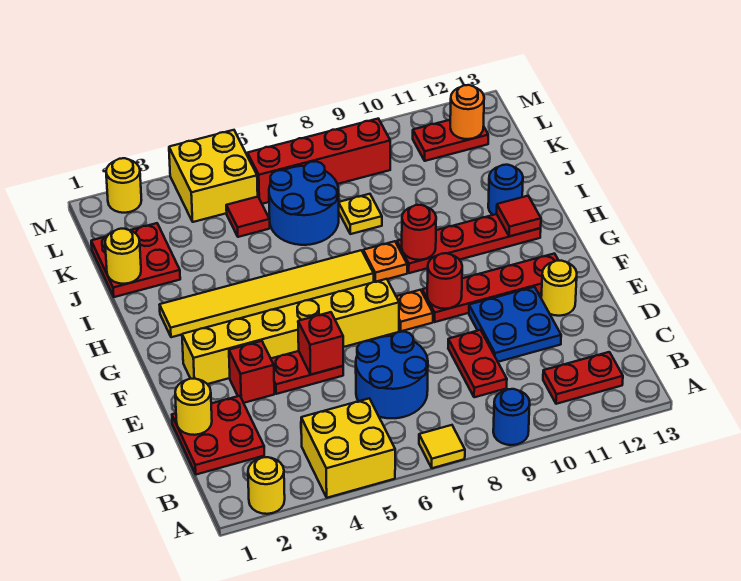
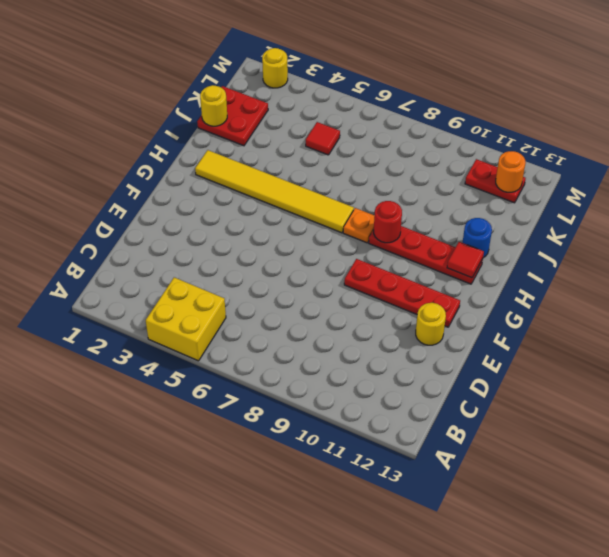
none -> yellow 1x1 round brick [248,457,285,514]
none -> yellow 1x1 tile [419,425,465,468]
none -> blue 1x1 round brick [493,389,530,445]
none -> red 1x2 plate [543,352,623,404]

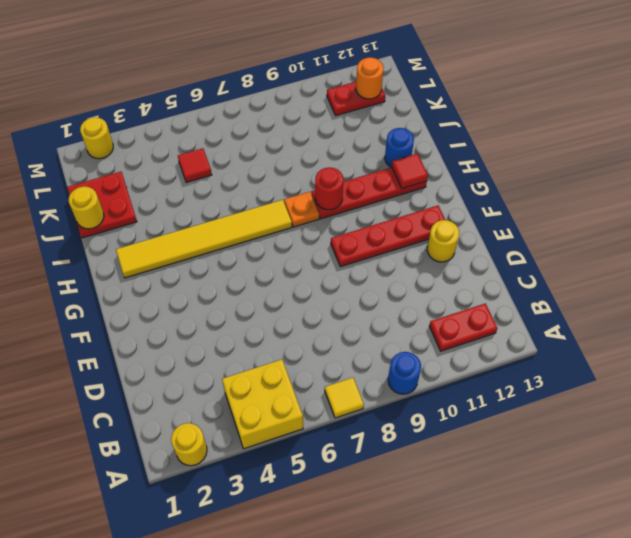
none -> red 2x2 plate [172,396,264,475]
none -> blue 2x2 round brick [356,332,428,418]
none -> red 1x2 plate [448,330,507,397]
none -> blue 2x2 plate [469,287,561,362]

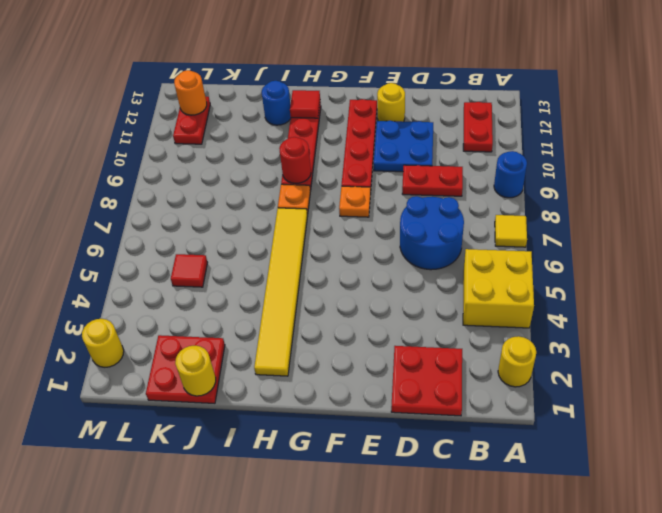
none -> red 1x1 brick [229,341,274,403]
none -> red 1x2 plate [271,351,343,394]
none -> yellow 1x6 brick [182,279,399,384]
none -> blue 2x2 round brick [269,162,339,245]

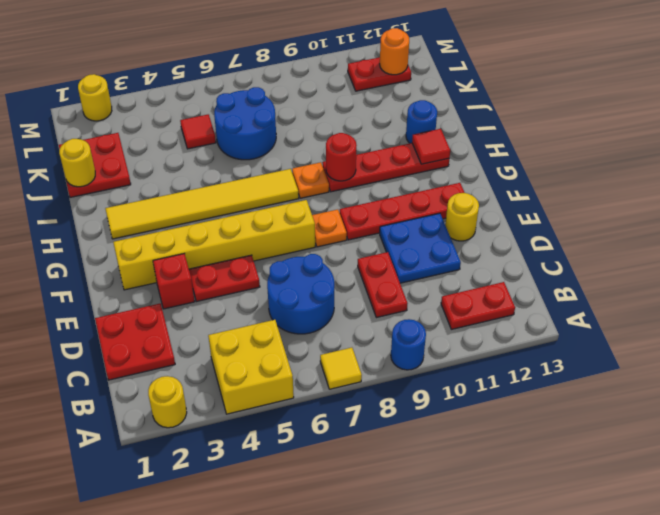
none -> yellow 1x1 plate [339,194,382,234]
none -> yellow 2x2 brick [169,130,258,222]
none -> red 1x4 brick [247,119,390,204]
none -> yellow 1x1 round brick [175,378,212,435]

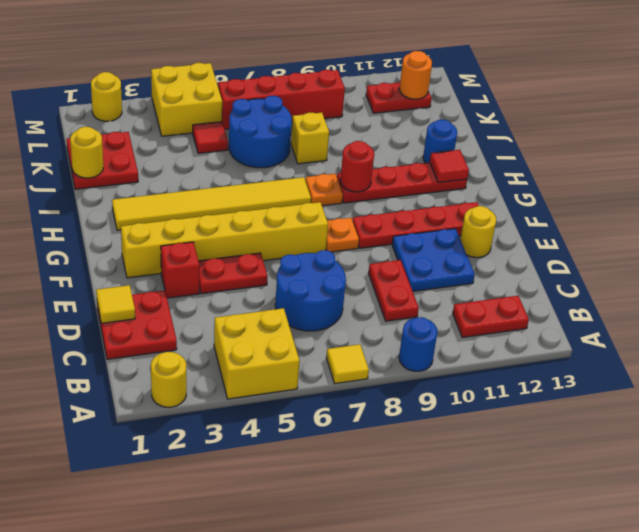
yellow 1x1 tile [96,285,135,323] -> yellow 1x1 round brick [175,378,212,435]
yellow 1x1 brick [291,113,329,164] -> yellow 1x1 plate [339,194,382,234]
none -> red 1x1 brick [298,312,343,375]
none -> red 1x1 round brick [427,253,462,309]

